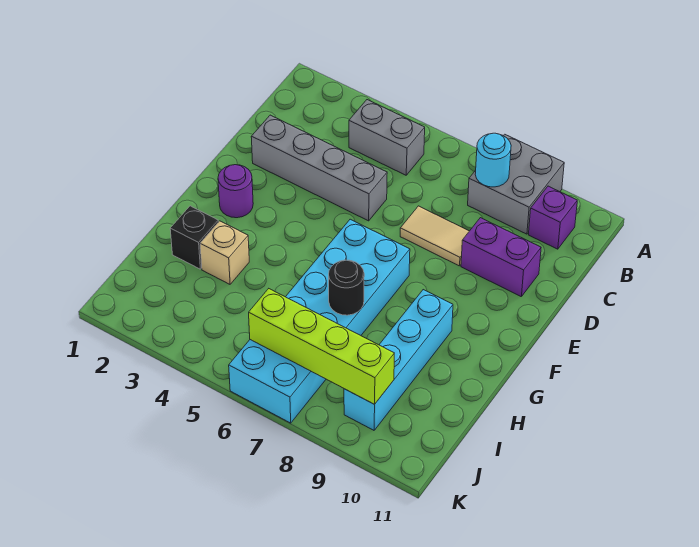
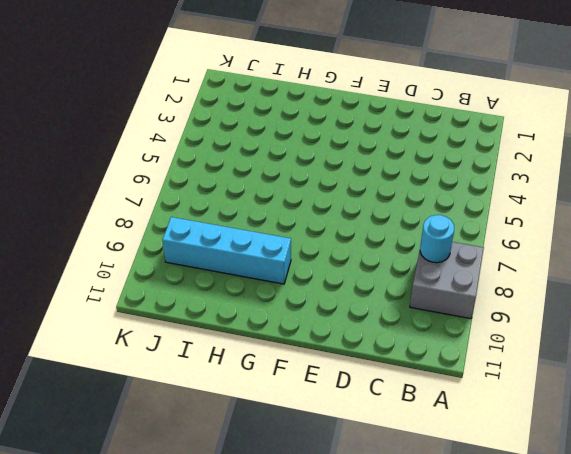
none -> grey 1x2 brick [349,100,425,175]
none -> purple 1x1 brick [529,186,577,249]
none -> grey 1x4 brick [251,115,387,221]

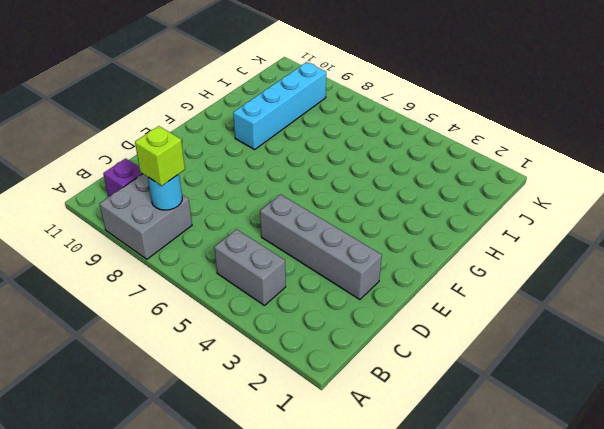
lime 1x1 brick [135,126,185,186] -> none
none -> tan 1x2 tile [400,206,469,266]
none -> purple 1x2 brick [461,218,541,296]
none -> purple 1x1 round brick [218,165,253,218]

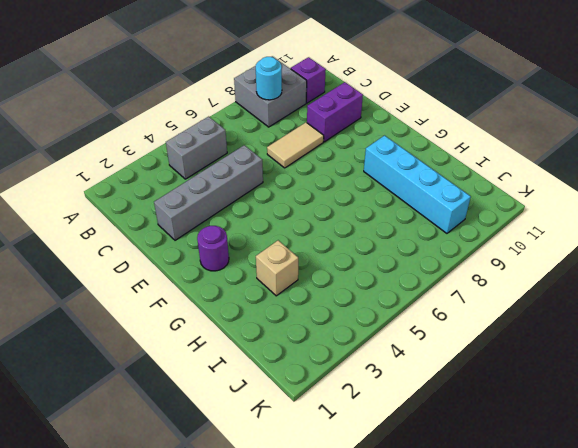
none -> cyan 2x6 brick [229,219,410,423]
none -> black 1x1 brick [170,206,218,269]
none -> black 1x1 round brick [329,260,364,315]

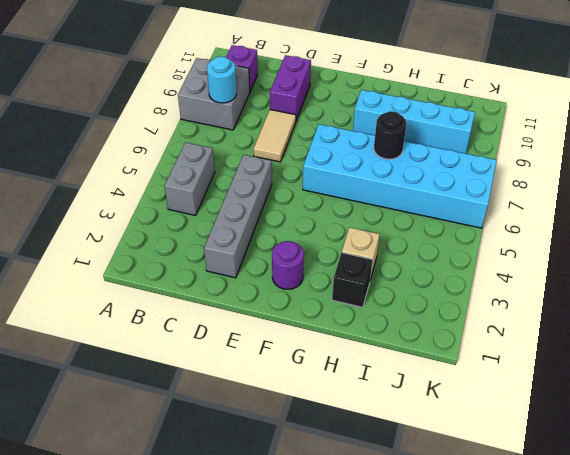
none -> lime 1x4 brick [249,289,394,404]

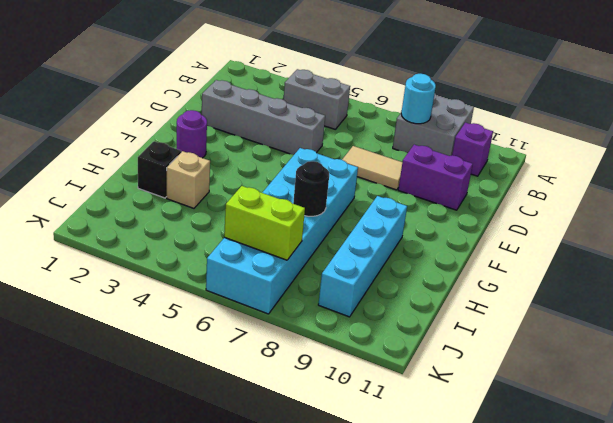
lime 1x2 brick [224,186,305,260] -> lime 1x4 brick [249,289,394,404]

